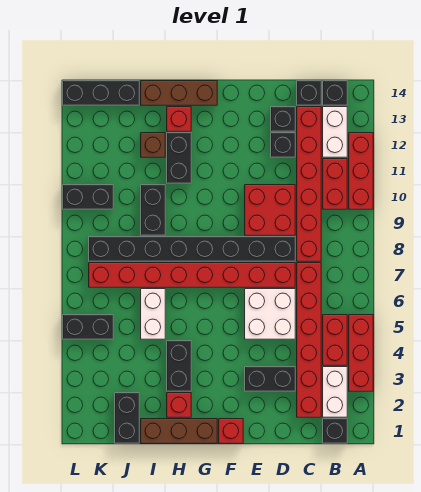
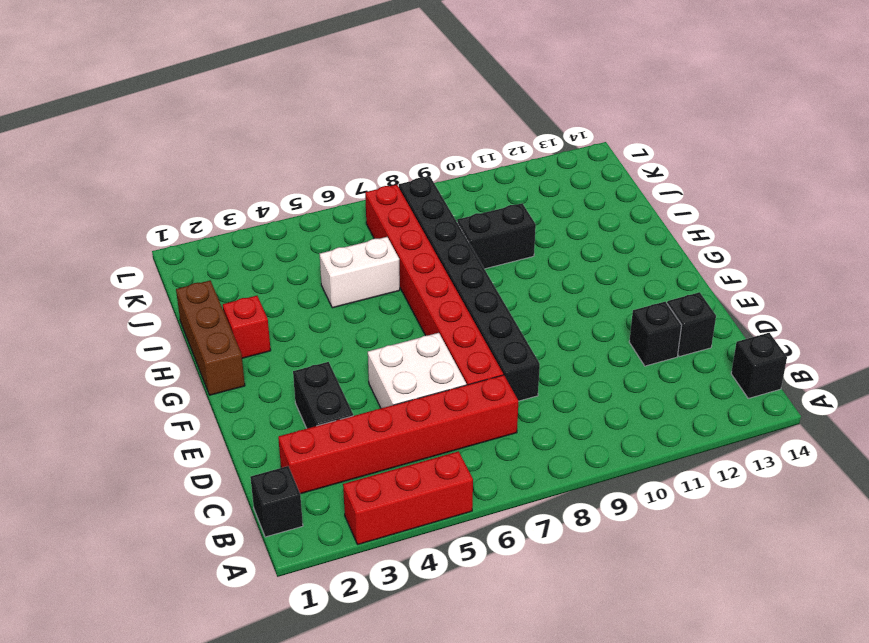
none -> red 1x3 brick [349,133,373,209]
none -> white 1x2 brick [323,367,347,417]
none -> red 1x2 brick [323,315,347,365]
none -> red 1x2 brick [323,159,347,209]

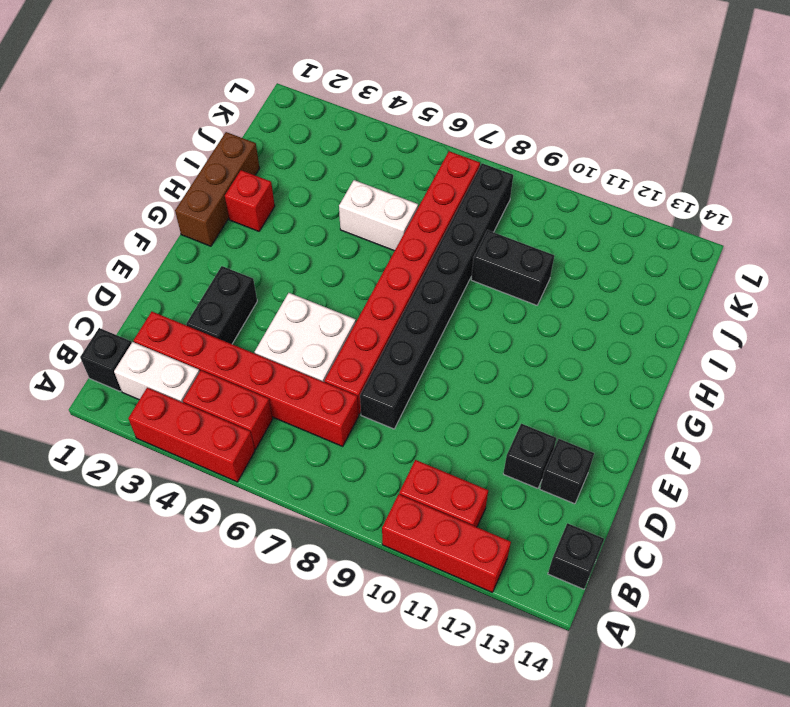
none -> white 1x2 brick [323,107,347,157]
none -> red 1x6 brick [297,107,321,261]
none -> black 1x1 brick [297,81,321,105]
none -> red 2x2 brick [245,185,295,235]

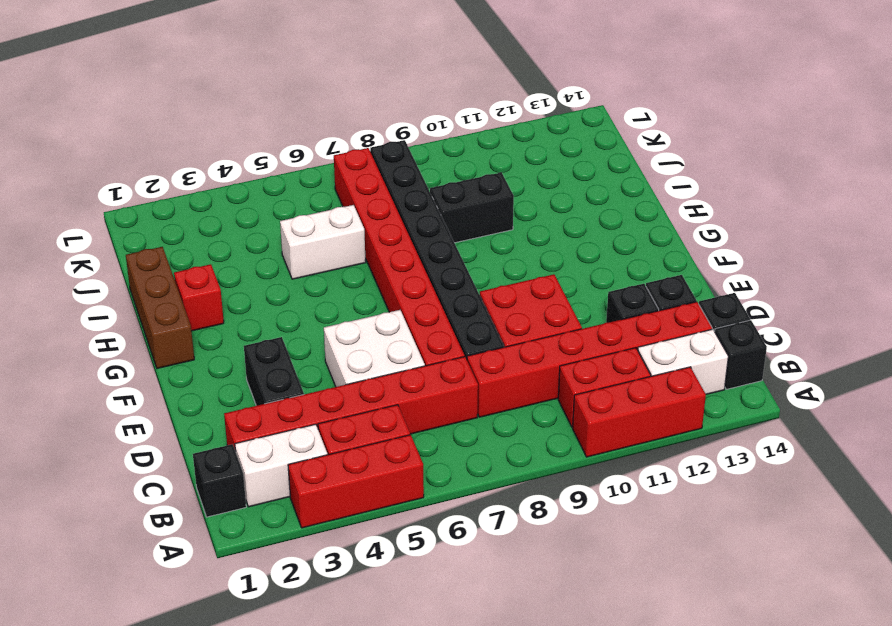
none -> red 1x1 brick [219,419,243,443]
none -> brown 1x3 brick [141,81,217,105]
none -> black 1x2 brick [167,341,191,391]
none -> black 1x2 brick [167,133,191,183]

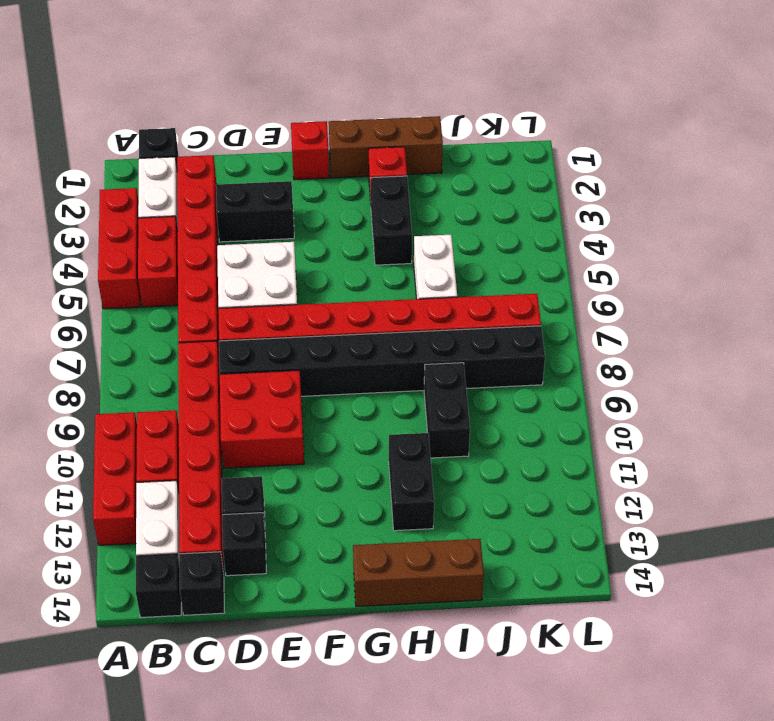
none -> red 1x1 brick [167,107,191,131]
none -> brown 1x1 brick [141,133,165,157]
none -> black 1x2 brick [115,393,139,443]
none -> black 1x3 brick [63,81,139,105]

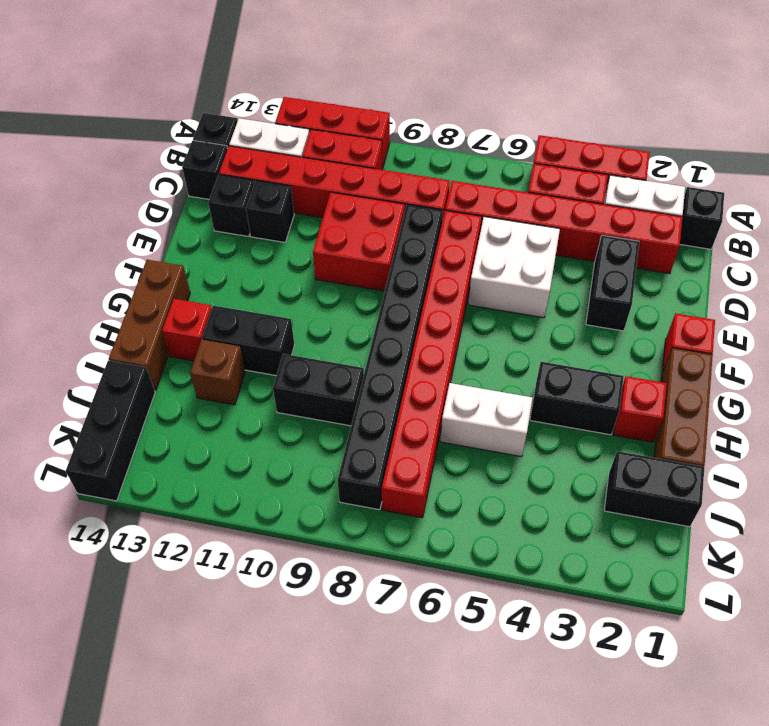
none -> black 1x2 brick [63,315,113,339]
none -> black 1x2 brick [63,185,113,209]

